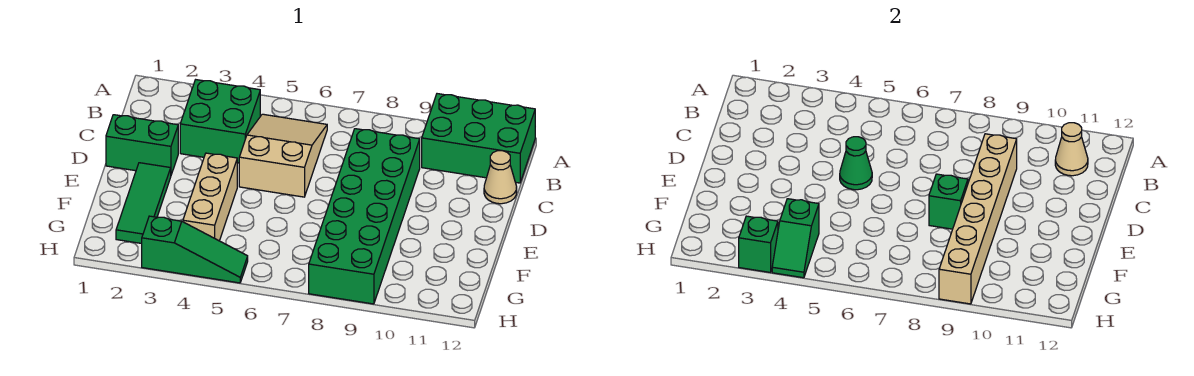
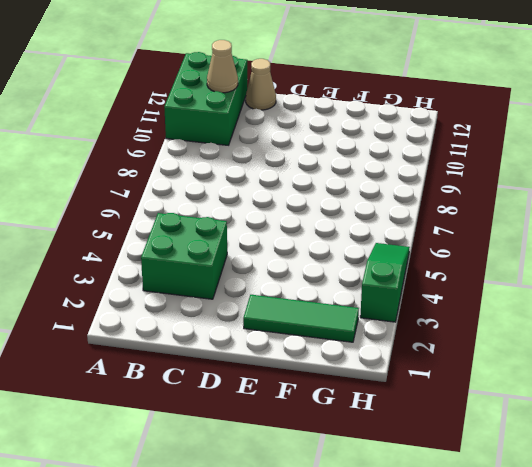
none -> tan 2x3 slope [239,114,327,197]
none -> green 2x6 brick [309,129,420,304]
none -> green 1x2 brick [106,115,178,175]

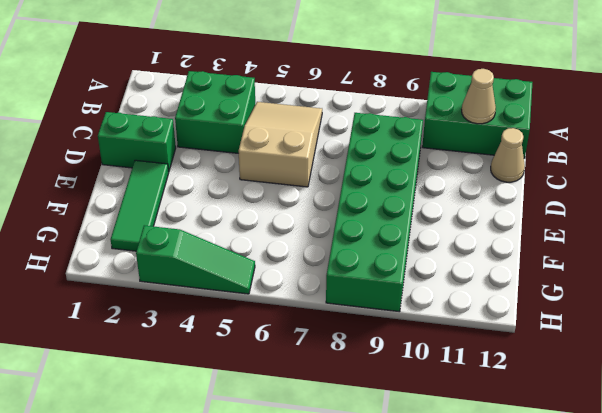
none -> tan 1x3 brick [183,153,237,241]
none -> tan 1x6 brick [939,134,1017,304]
none -> green 1x1 cone [840,137,872,190]

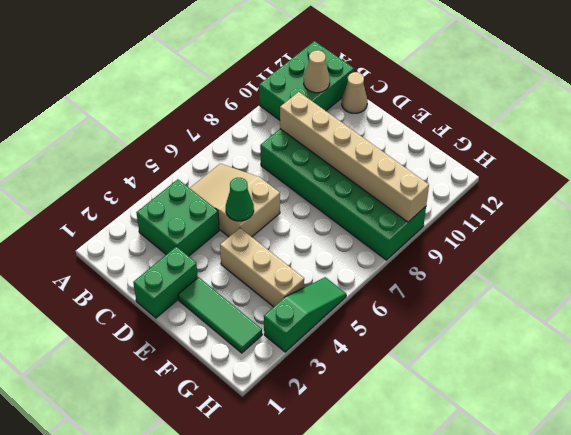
none -> green 1x1 brick [929,174,968,229]
none -> green 1x2 slope [772,199,819,278]
none -> green 1x1 brick [739,216,778,272]

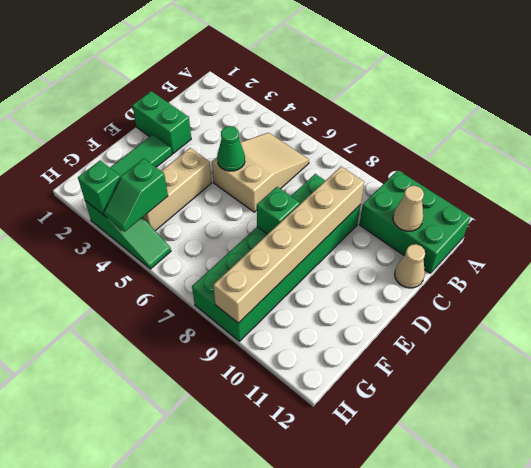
none -> green 2x2 brick [180,80,260,163]

